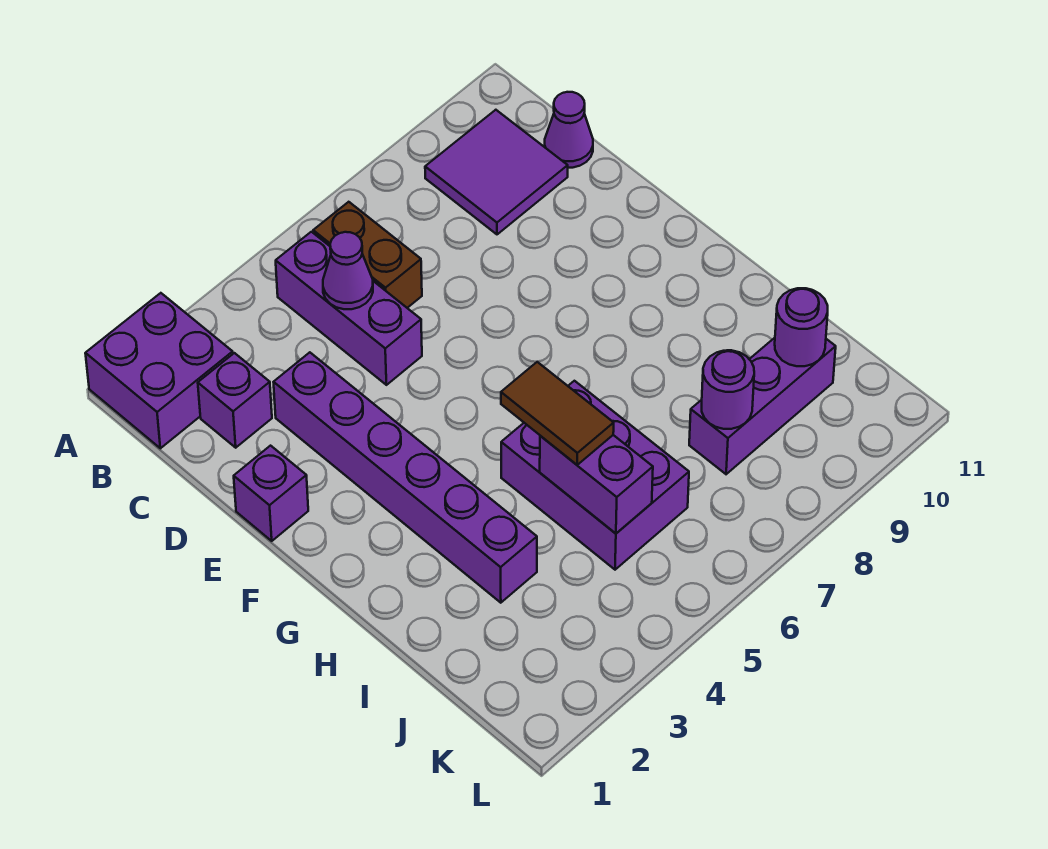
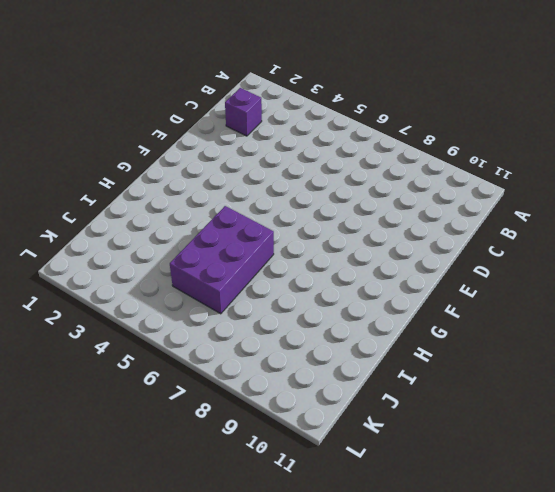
none -> purple 2x2 brick [85,293,233,448]
none -> purple 1x3 brick [276,232,422,385]
none -> brown 1x2 brick [313,202,422,308]

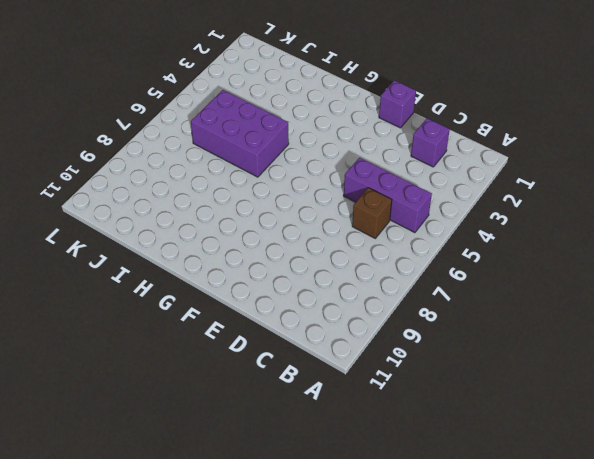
brown 1x1 brick [352,188,392,238] -> brown 1x2 brick [313,202,422,308]
none -> purple 2x2 brick [85,293,233,448]
none -> purple 2x2 tile [425,110,568,234]
none -> purple 1x1 cone [545,92,593,168]

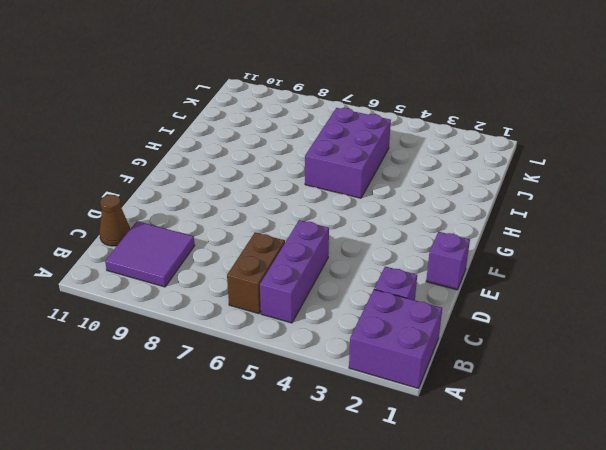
brown 1x1 cone [100,195,130,246] -> purple 1x1 cone [545,92,593,168]
none -> purple 1x6 brick [274,352,537,603]
none -> purple 1x3 brick [689,338,836,474]
none -> purple 1x1 cone [323,232,373,309]

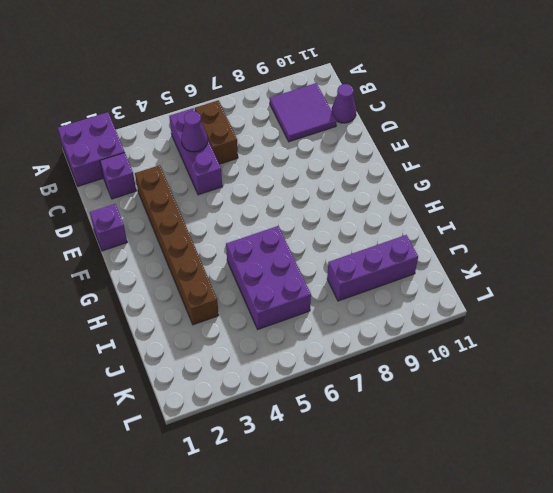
brown 1x6 brick [135,165,219,325] -> purple 1x6 brick [274,352,537,603]
none -> purple 1x2 brick [540,435,653,533]
none -> purple 1x1 round brick [702,350,754,429]
none -> purple 1x1 round brick [775,288,828,366]

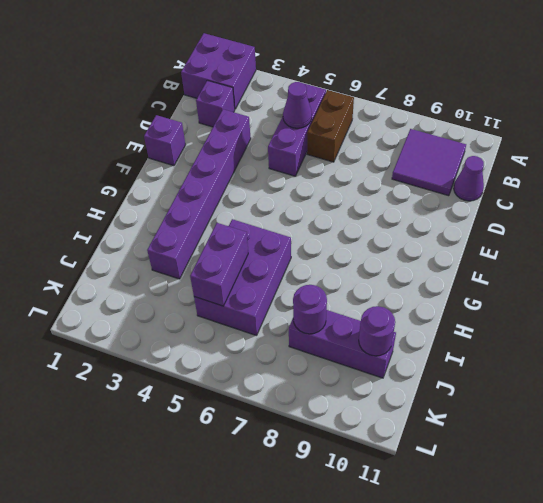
none -> brown 1x2 tile [501,362,614,465]

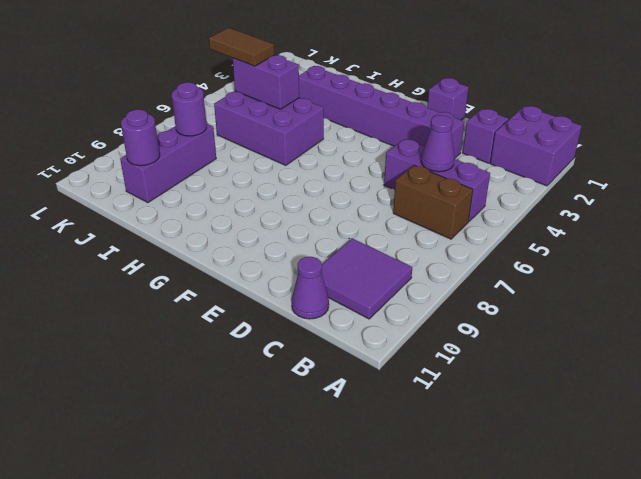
brown 1x2 tile [209,28,274,66] -> brown 1x2 tile moved to [501,362,614,465]

